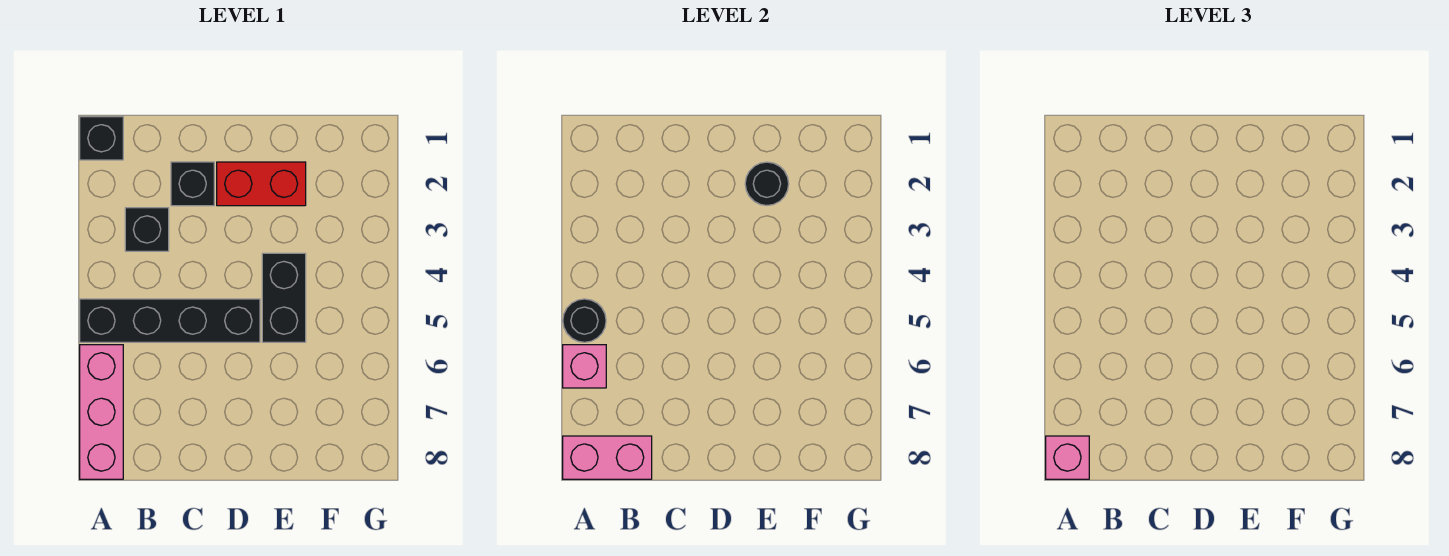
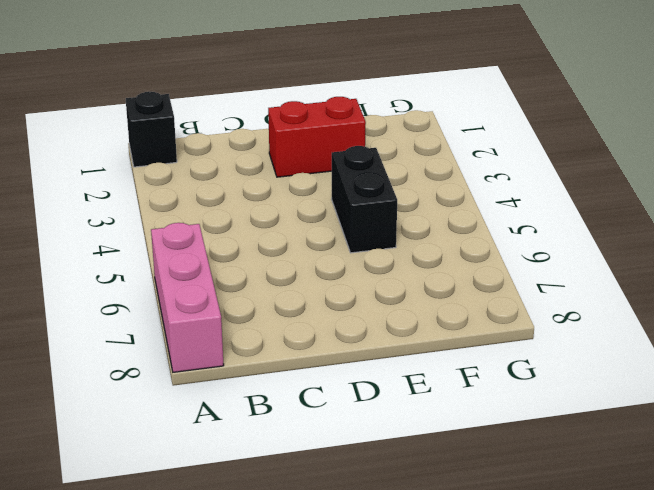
none -> black 1x4 brick [80,299,260,342]
none -> black 1x1 brick [125,208,169,251]
none -> black 1x1 brick [171,162,214,206]

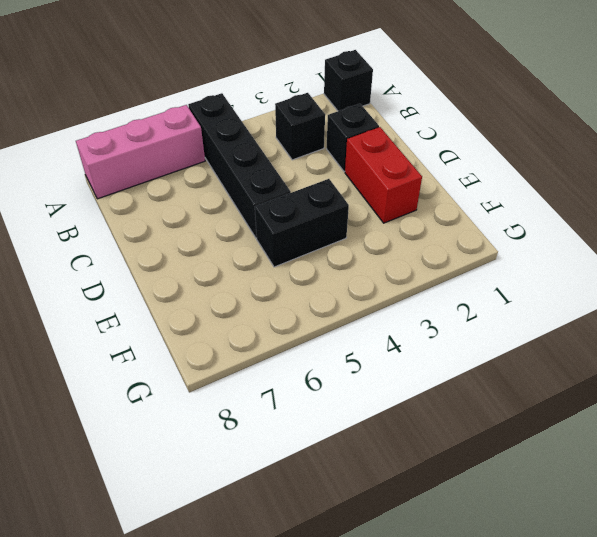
none -> black 1x1 round brick [563,299,606,342]
none -> pink 1x1 brick [563,345,606,388]
none -> pink 1x2 brick [563,436,652,479]

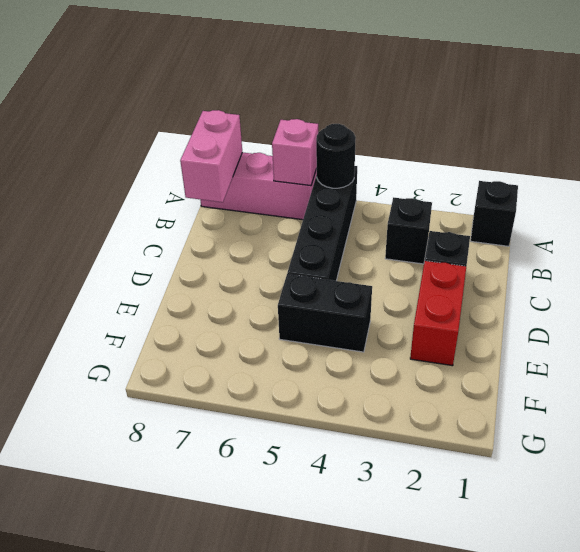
none -> black 1x1 round brick [745,162,789,205]
none -> pink 1x1 brick [1046,436,1089,479]

